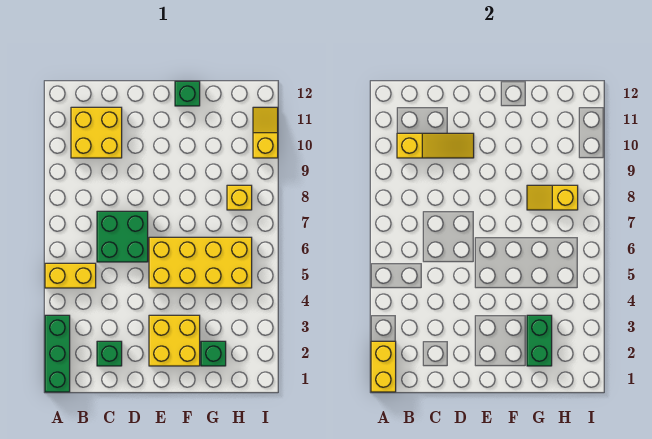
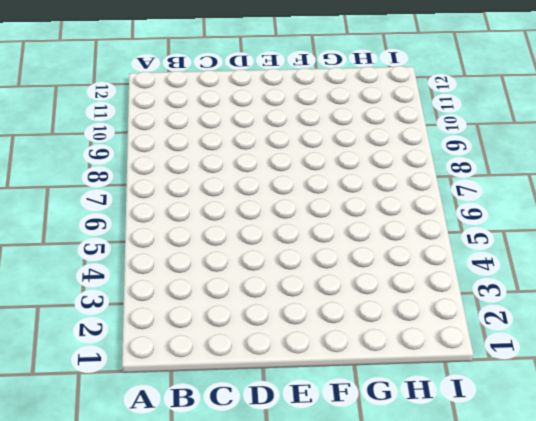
none -> green 1x3 brick [45,315,70,392]
none -> yellow 1x2 brick [45,263,96,288]
none -> yellow 2x2 brick [71,107,122,158]

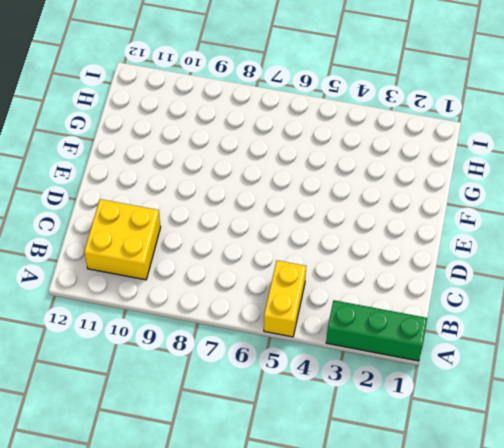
none -> green 1x1 brick [97,341,122,366]
none -> green 2x2 brick [97,211,148,262]
none -> yellow 2x2 brick [149,315,200,366]

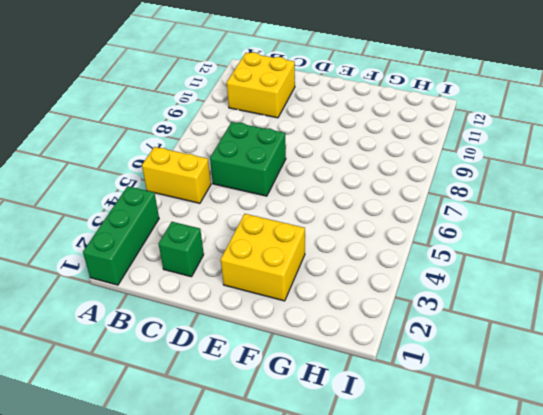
none -> yellow 2x4 brick [149,237,252,288]
none -> green 1x1 brick [175,81,200,106]
none -> green 1x1 brick [201,341,226,366]

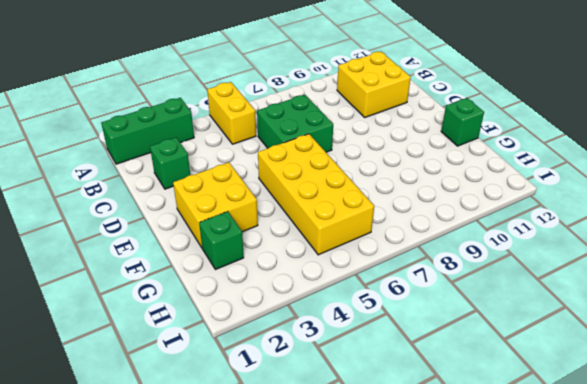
none -> yellow 1x1 brick [227,185,252,210]
none -> yellow 1x2 slope [253,107,278,158]
none -> yellow 1x2 brick [371,341,396,392]

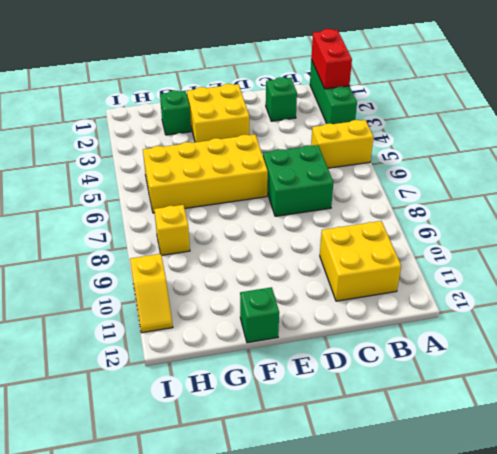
red 1x2 brick [311,29,352,89] -> yellow 1x2 brick [371,341,396,392]
none -> yellow 1x3 slope [397,133,474,158]
none -> green 1x2 brick [527,315,552,366]
none -> yellow 1x2 slope [527,185,578,210]

